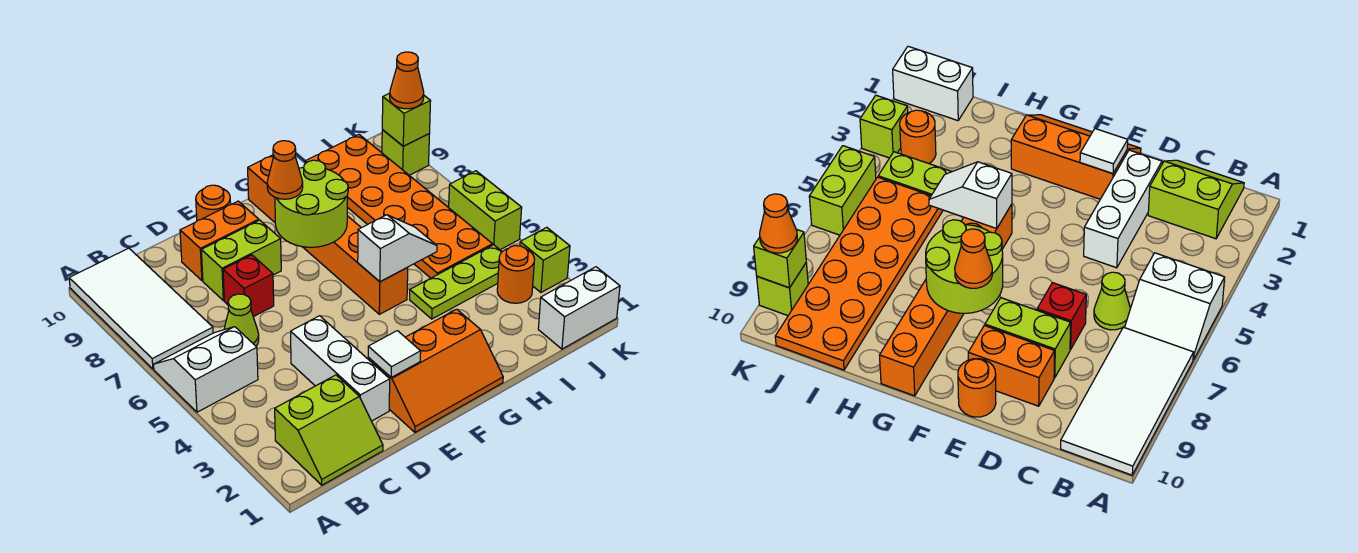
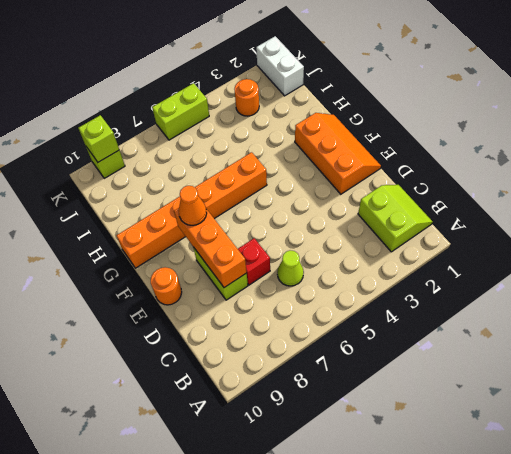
orange 1x3 brick [174,208,247,288] -> lime 2x2 round brick [275,160,348,247]
none -> white 2x2 slope [154,327,258,412]
none -> white 2x4 tile [69,248,213,369]
none -> white 1x3 brick [291,316,390,421]

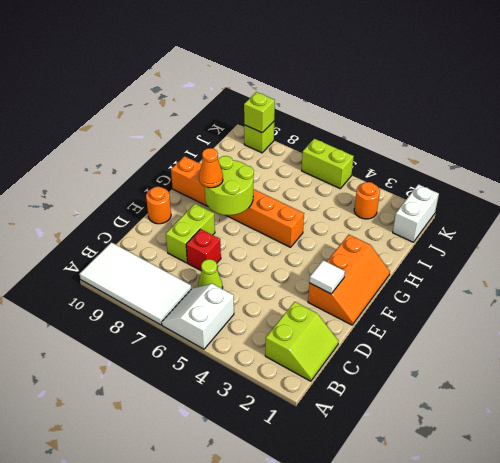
none -> white 1x3 brick [291,316,390,421]
none -> orange 1x2 brick [180,201,259,281]
none -> lime 1x3 plate [410,245,502,319]

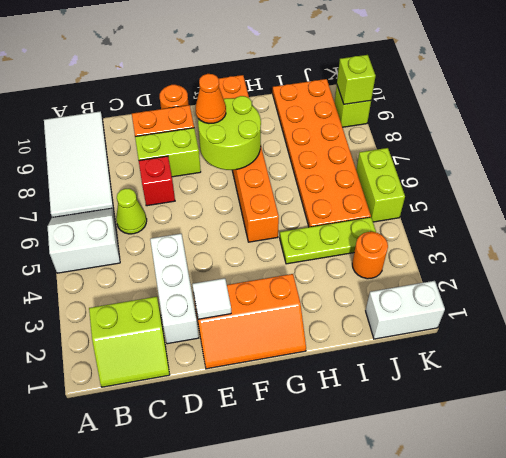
none -> lime 1x1 brick [520,227,570,292]
none -> white 1x2 slope [358,215,437,282]
none -> orange 1x1 cone [390,52,424,109]

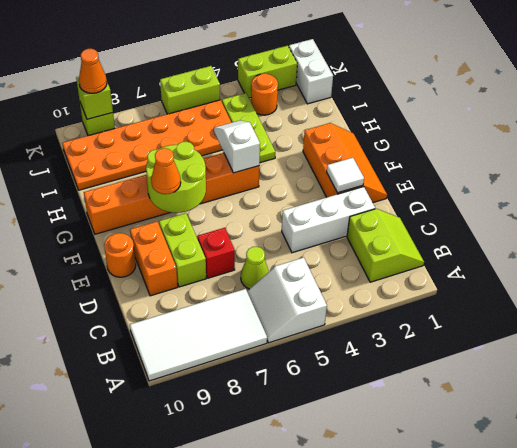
lime 1x2 brick [238,46,297,98] -> lime 1x1 brick [520,227,570,292]

